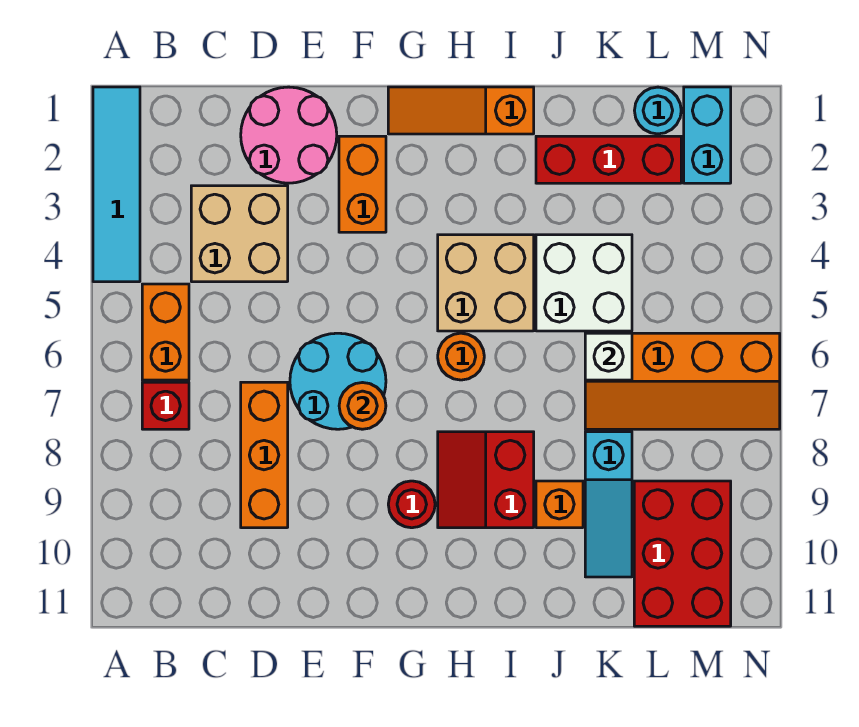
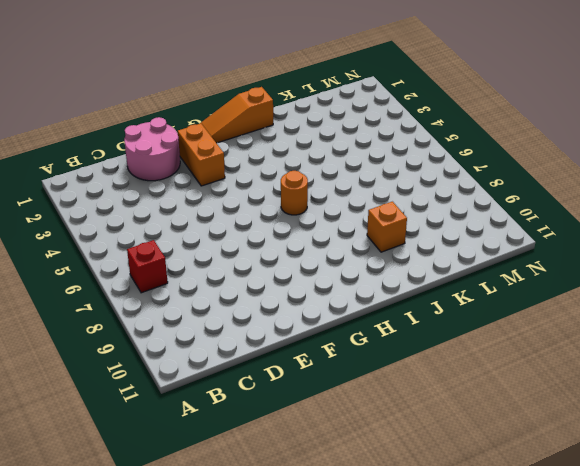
none -> cyan 1x4 tile [93,87,140,282]
none -> orange 1x2 brick [142,284,189,380]
none -> tan 2x2 brick [191,186,288,282]

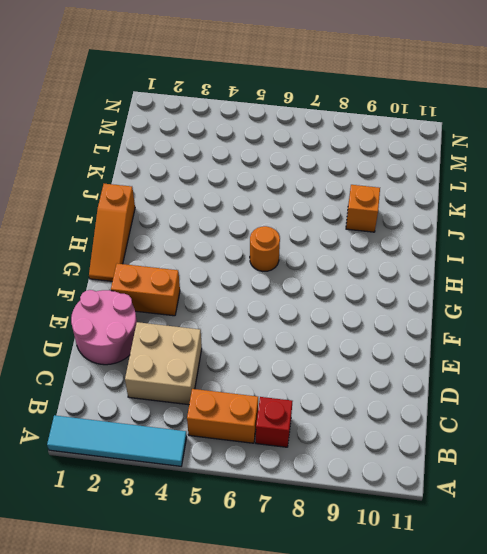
none -> orange 1x3 brick [241,382,288,528]
none -> cyan 2x2 round brick [290,333,386,429]
none -> red 1x1 round brick [388,481,435,528]

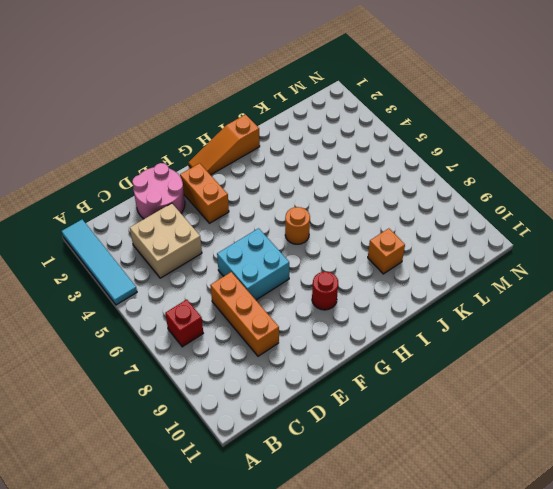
cyan 2x2 brick [217,228,289,300] -> cyan 2x2 round brick [290,333,386,429]
none -> orange 1x2 brick [142,284,189,380]
none -> tan 2x2 brick [438,235,534,331]
none -> red 2x2 slope [438,432,534,528]

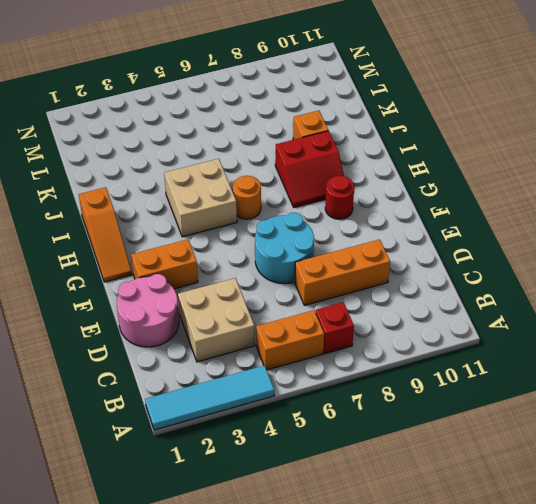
none -> red 1x3 brick [536,136,681,183]
none -> white 2x2 brick [536,235,632,331]
none -> orange 2x4 slope [585,333,780,429]

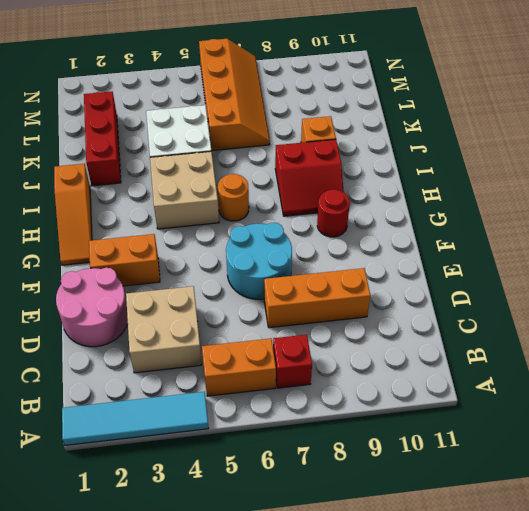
none -> cyan 1x3 slope [585,432,632,577]
none -> cyan 1x1 round brick [635,87,681,134]
none -> red 2x3 brick [634,481,731,626]

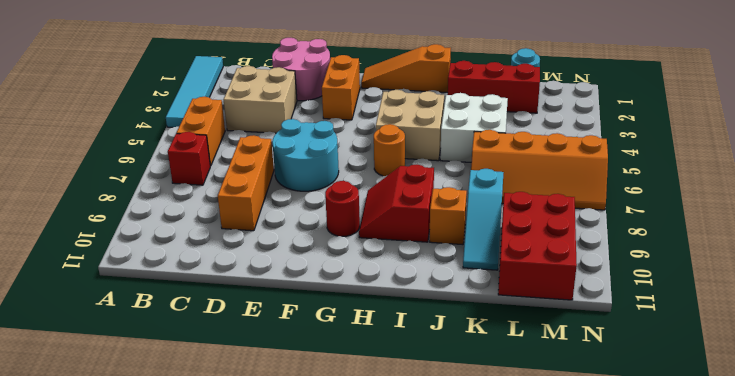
none -> cyan 1x2 brick [684,87,731,183]
none -> orange 1x1 round brick [339,383,386,429]
none -> white 1x1 brick [585,333,632,380]

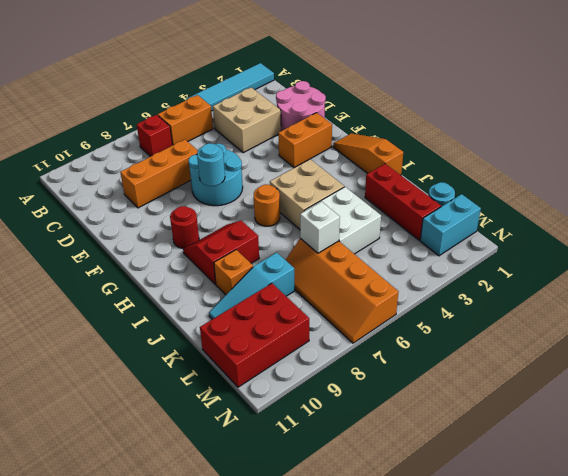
cyan 1x1 round brick [197,143,225,186] -> orange 1x1 round brick [339,383,386,429]

